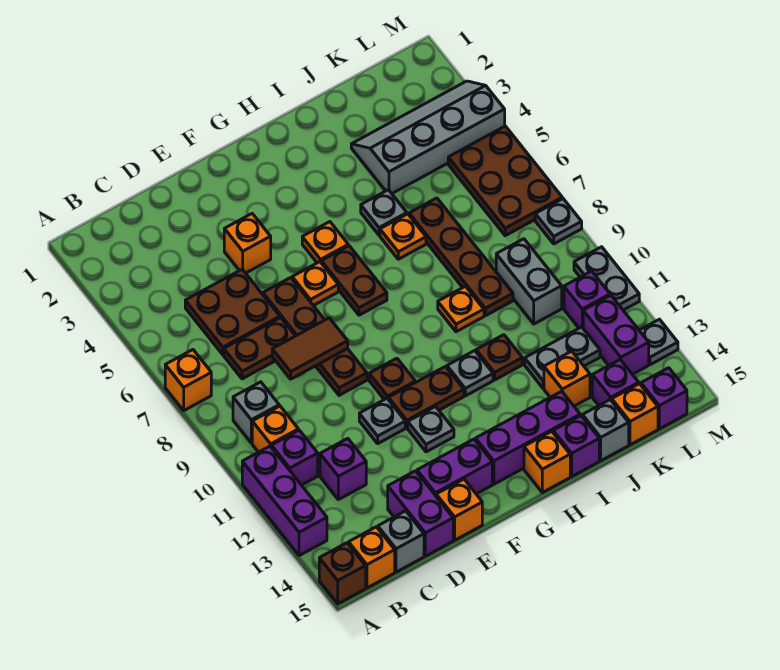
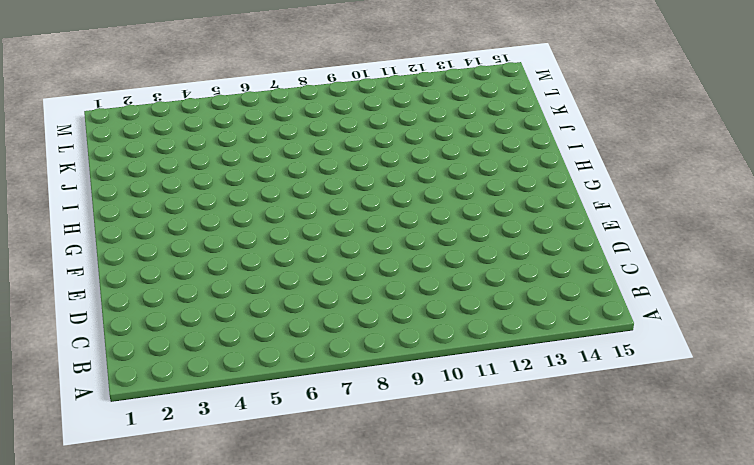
none -> orange 1x1 brick [165,350,211,410]
none -> purple 1x3 brick [242,446,327,556]
none -> brown 1x1 brick [319,543,366,604]
none -> grey 1x1 brick [233,382,279,443]

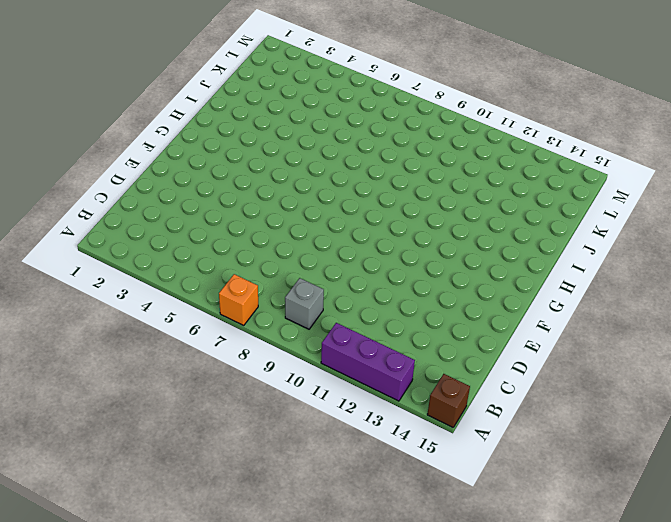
none -> orange 1x1 brick [252,406,298,452]
none -> purple 1x1 brick [272,430,318,485]
none -> orange 1x1 brick [349,527,395,588]
none -> brown 2x2 plate [185,269,280,355]

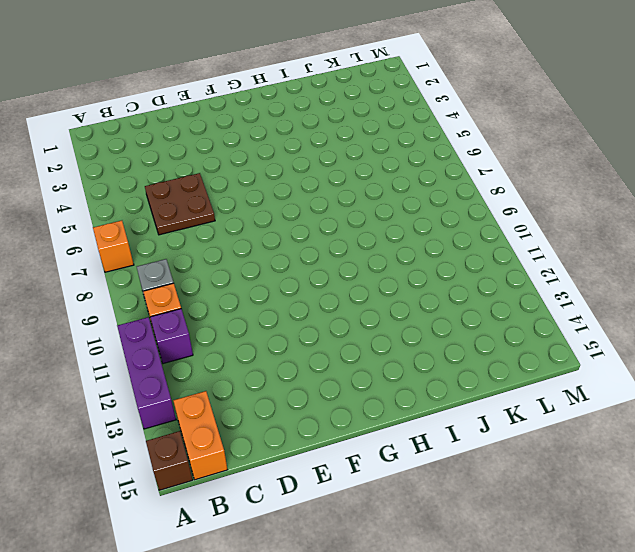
orange 1x2 brick [173,391,227,480] -> orange 1x1 brick [349,527,395,588]
none -> brown 1x2 plate [224,318,295,379]
none -> purple 1x1 brick [320,438,366,500]
none -> grey 1x1 brick [378,511,424,572]
none -> purple 1x2 brick [388,471,453,556]

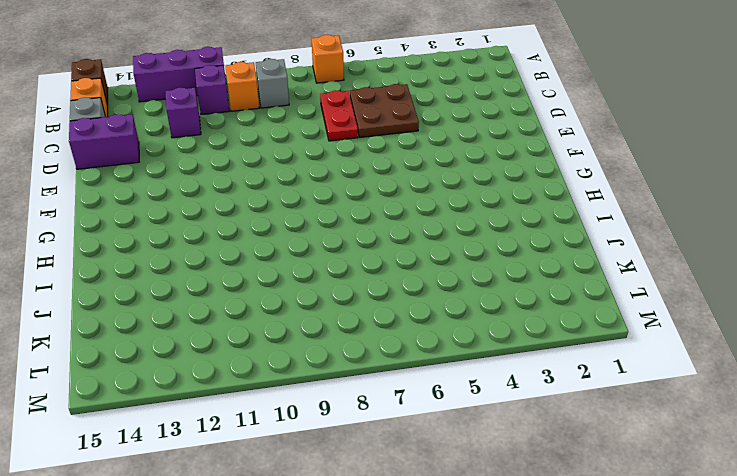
red 1x2 plate [320,90,358,141] -> brown 1x2 plate [224,318,295,379]
none -> orange 1x1 brick [224,214,271,273]
none -> brown 1x4 plate [263,278,367,395]
none -> grey 1x1 plate [359,398,405,443]
none -> purple 1x2 brick [417,439,492,496]

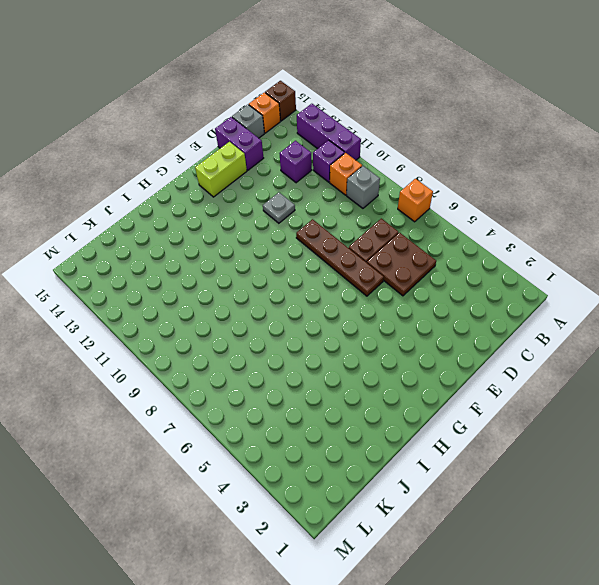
lime 1x2 brick [195,142,247,197] -> purple 1x2 brick [417,439,492,496]
none -> orange 1x1 brick [224,214,271,273]
none -> orange 1x1 brick [436,479,482,540]
none -> orange 1x1 plate [292,262,338,306]
none -> brown 1x1 plate [369,358,415,400]

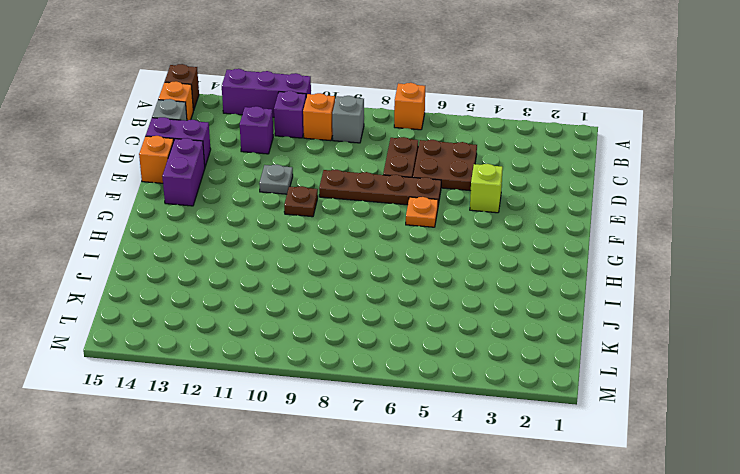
lime 1x1 brick [470,164,503,213] -> orange 1x1 brick [224,214,271,273]
none -> brown 1x2 plate [388,367,464,428]
none -> grey 1x1 plate [408,407,454,452]
none -> orange 1x1 plate [302,222,348,263]
none -> brown 1x2 plate [321,246,387,315]

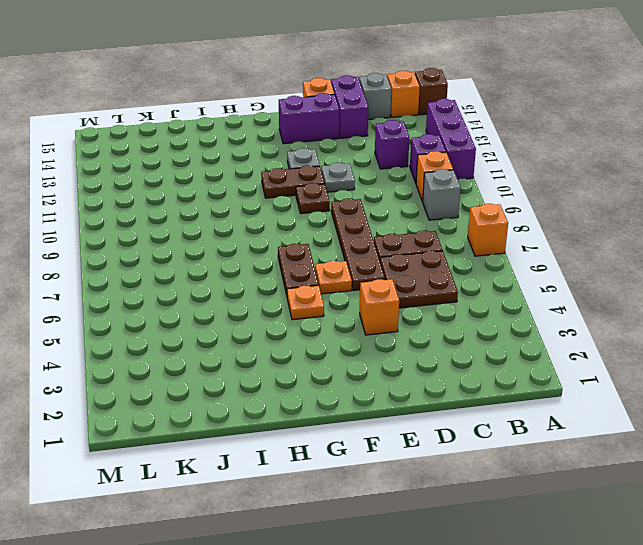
none -> purple 1x3 brick [476,391,580,484]
none -> grey 1x1 plate [447,351,493,396]
none -> orange 1x1 brick [524,431,570,493]
none -> grey 1x1 plate [361,190,407,235]

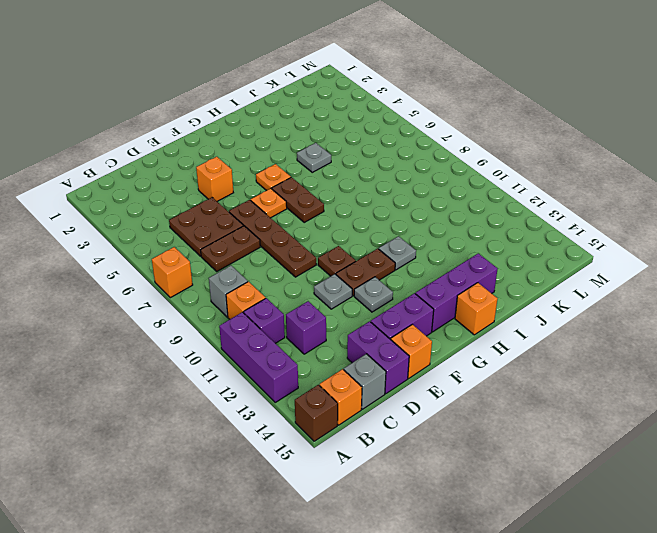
none -> orange 1x1 plate [380,214,426,259]
none -> orange 1x1 plate [438,286,484,332]
none -> brown 1x1 plate [476,335,522,380]
none -> purple 1x1 brick [553,416,599,476]

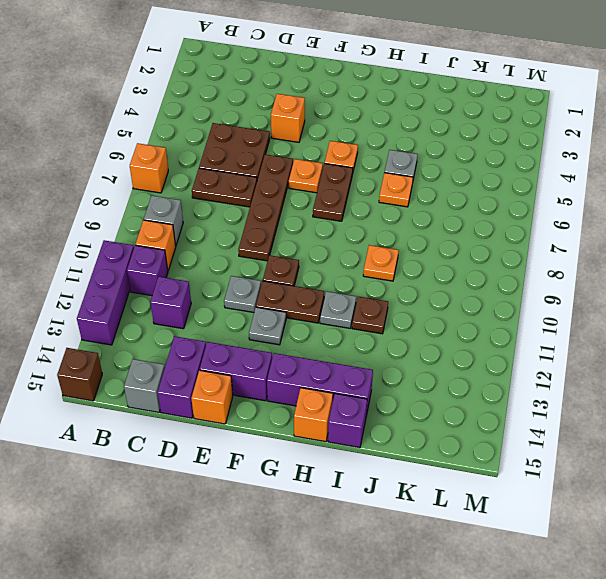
none -> orange 1x1 brick [349,527,395,588]
none -> grey 2x4 slope [351,81,505,193]
none -> brown 1x4 plate [409,198,513,316]
none -> grey 1x2 plate [525,327,600,388]

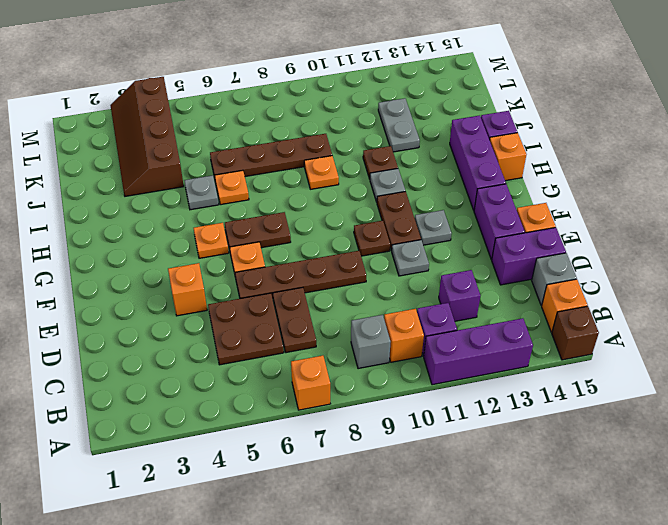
brown 2x4 slope [110,77,184,196] -> grey 2x4 slope [351,81,505,193]
none -> orange 1x1 brick [544,351,590,406]
none -> grey 1x1 brick [582,400,629,461]
none -> grey 1x2 brick [496,239,562,324]
none -> purple 1x1 brick [592,360,639,405]

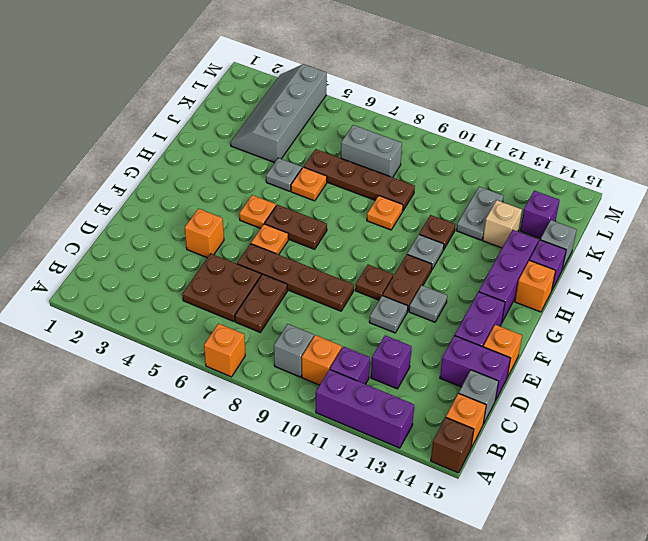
tan 1x1 brick [483,200,522,248] -> orange 1x1 brick [544,351,590,406]
grey 1x2 brick [341,125,402,177] -> grey 1x2 brick moved to [496,239,562,324]
none -> orange 1x1 brick [612,384,658,445]
none -> brown 2x3 plate [448,126,562,236]
none -> purple 1x1 brick [564,271,610,328]
none -> purple 1x2 brick [583,295,649,374]

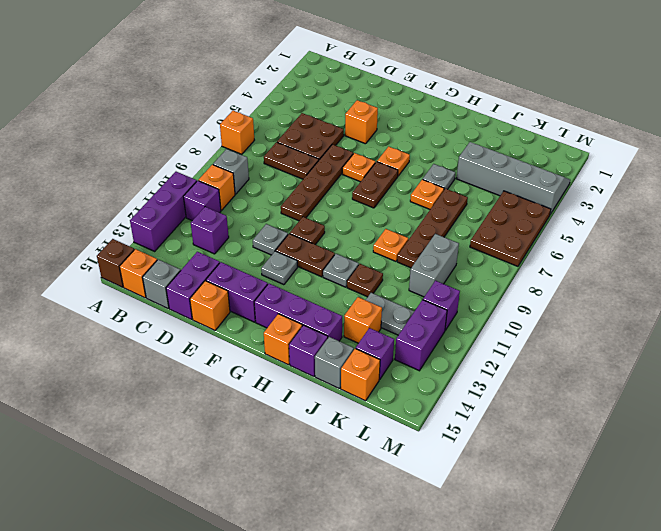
none -> purple 1x1 brick [641,368,687,429]
none -> grey 1x1 plate [535,199,582,244]
none -> grey 1x2 plate [574,247,639,310]
none -> grey 1x1 plate [639,319,678,365]

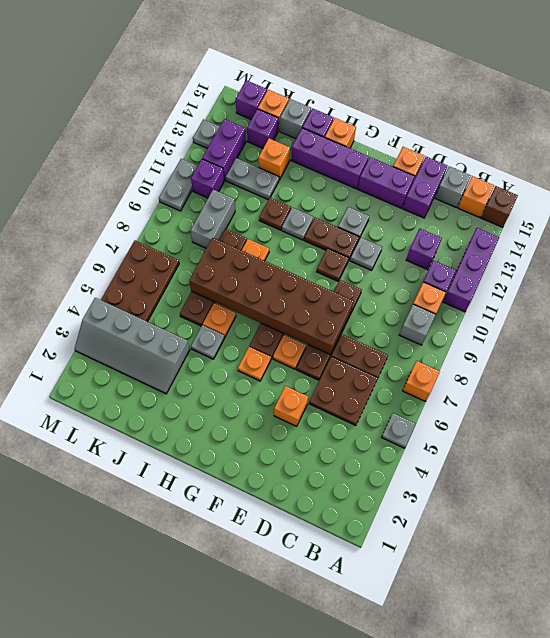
grey 1x1 plate [382,413,416,448] -> grey 1x1 plate moved to [535,199,582,244]
brown 2x6 brick [189,238,354,354] -> brown 1x2 tile [272,318,348,379]

